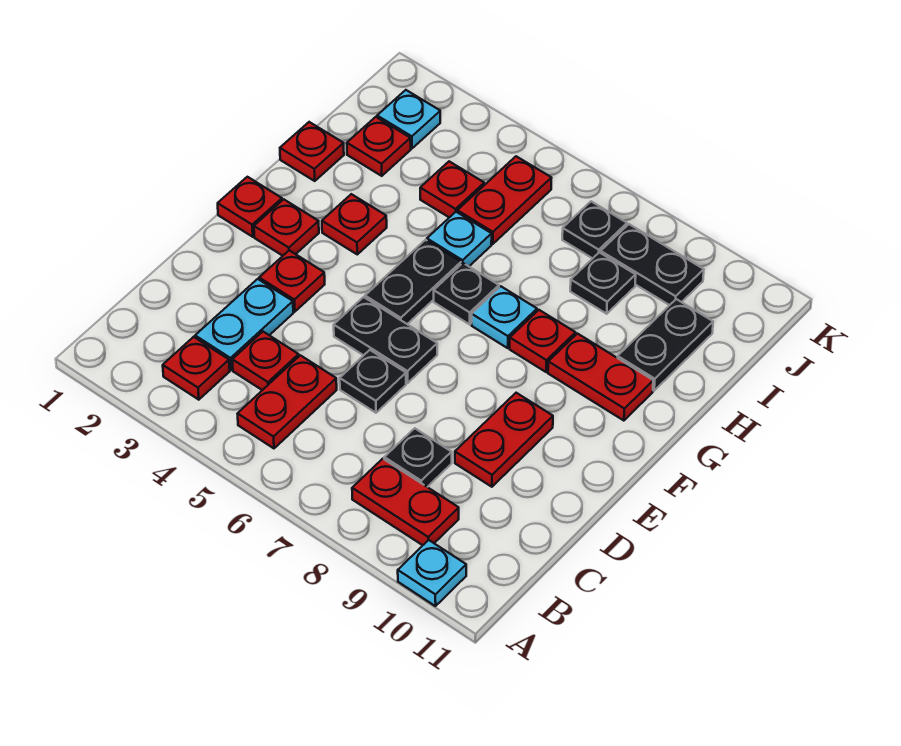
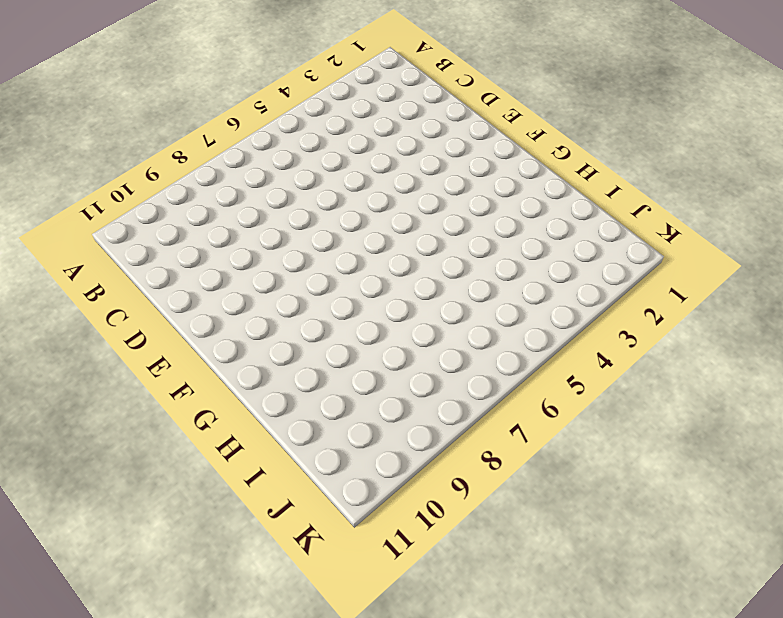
none -> cyan 1x1 plate [398,540,466,606]
none -> red 1x1 plate [163,337,230,400]
none -> red 1x2 plate [238,355,337,448]

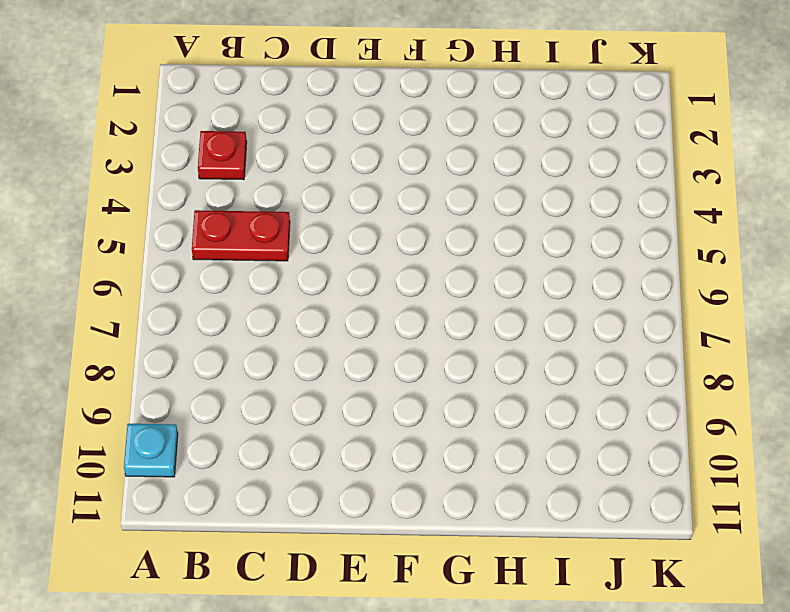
none -> red 1x2 plate [352,459,459,545]
none -> cyan 1x2 plate [195,279,293,370]
none -> red 1x1 plate [232,332,299,390]

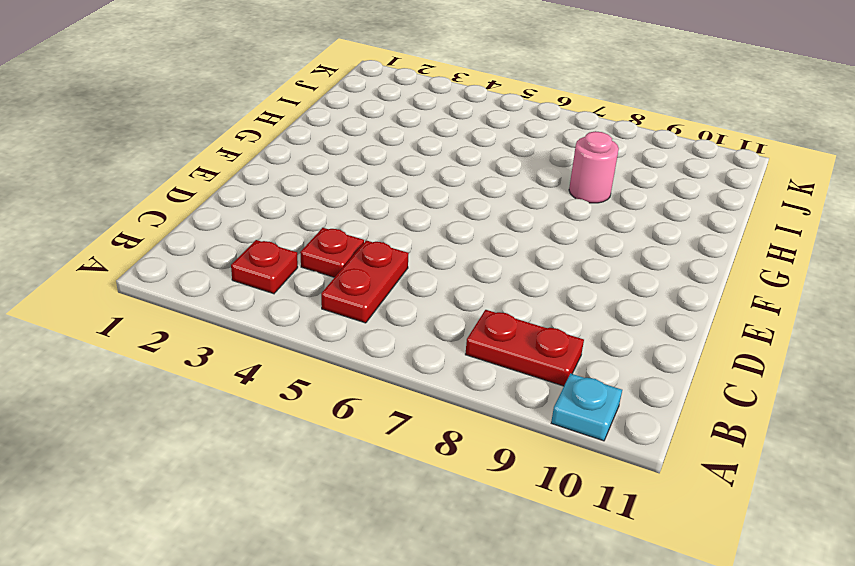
pink 1x1 round brick [569,131,619,203] -> none
none -> cyan 1x2 plate [195,279,293,370]
none -> black 1x1 plate [384,428,452,487]
none -> black 1x1 plate [340,350,406,413]

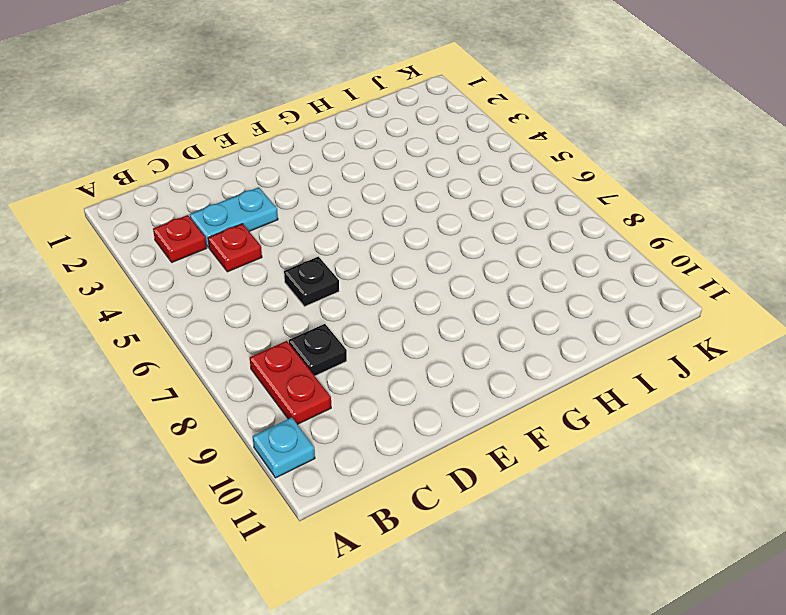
none -> red 1x2 plate [238,355,337,448]
none -> red 1x2 plate [455,393,553,487]
none -> red 1x1 plate [259,250,325,312]

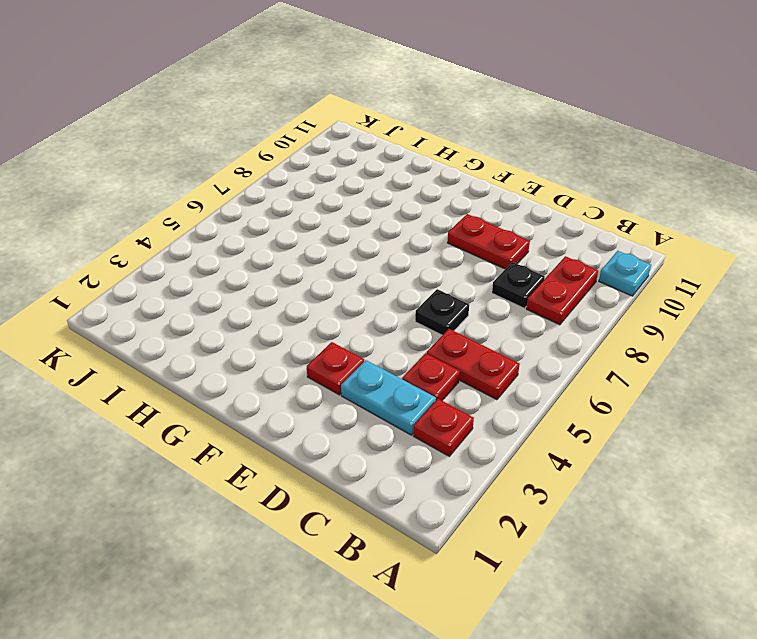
none -> black 1x2 plate [334,297,437,383]
none -> red 1x1 plate [218,177,282,237]
none -> red 1x1 plate [254,199,319,256]

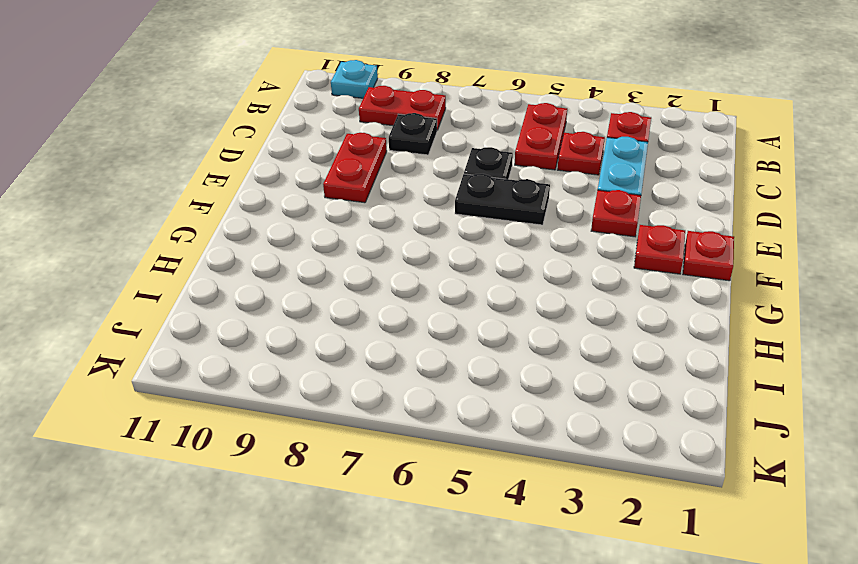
none -> black 1x2 plate [365,240,461,324]
none -> red 1x1 plate [322,194,387,254]
none -> black 1x1 plate [434,263,499,324]

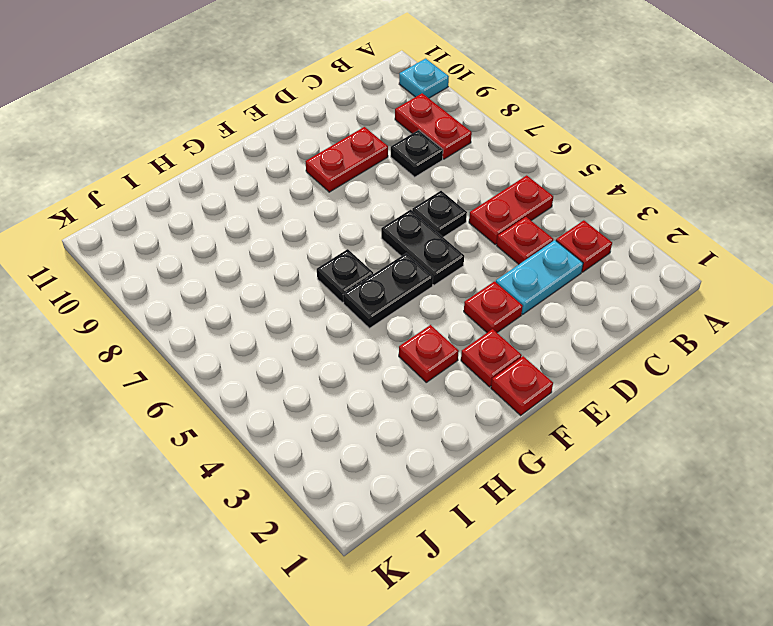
none -> cyan 1x1 plate [472,286,537,348]
none -> red 1x1 plate [510,310,576,372]
none -> red 1x2 plate [548,334,653,421]

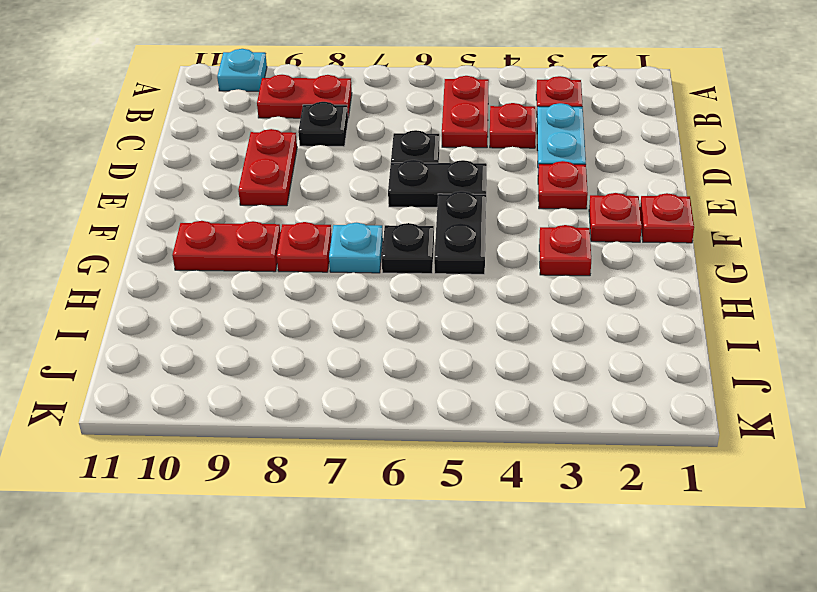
none -> red 1x1 plate [280,122,344,181]
none -> cyan 1x1 plate [427,212,492,266]
none -> black 1x2 plate [618,299,713,391]

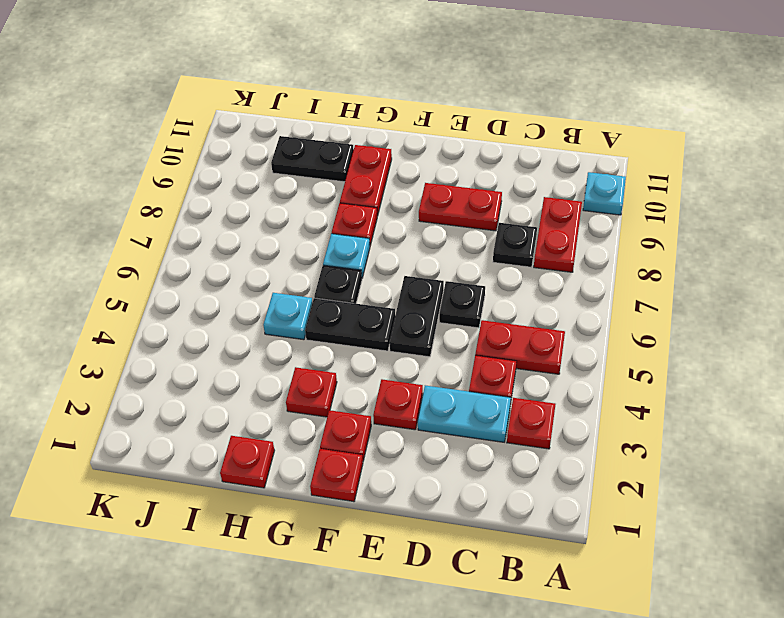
none -> red 1x1 plate [347,117,411,176]
none -> red 1x1 plate [420,161,484,217]
none -> red 1x2 plate [457,156,551,244]

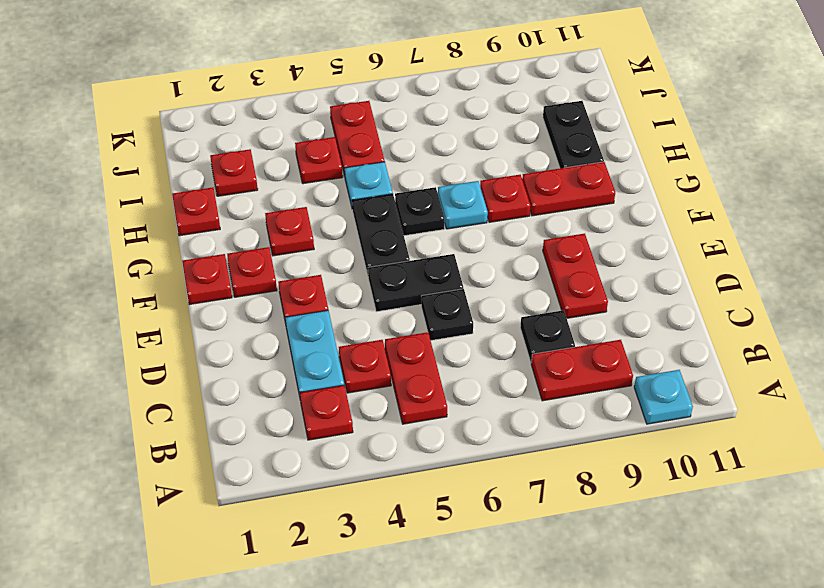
none -> black 1x1 plate [570,252,636,314]
none -> cyan 1x1 plate [377,90,440,149]
none -> black 1x1 plate [562,201,627,258]

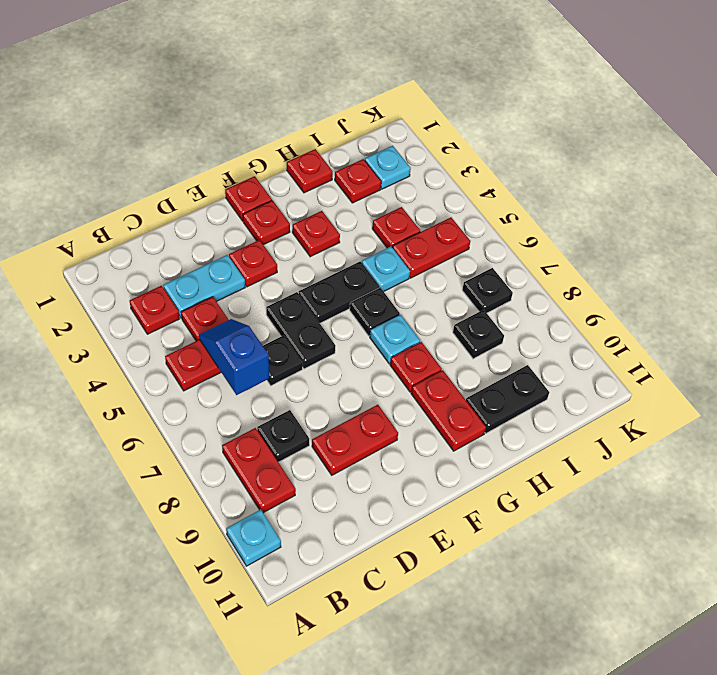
blue 1x2 slope [199,319,269,395] -> none
none -> black 1x2 plate [601,224,704,305]

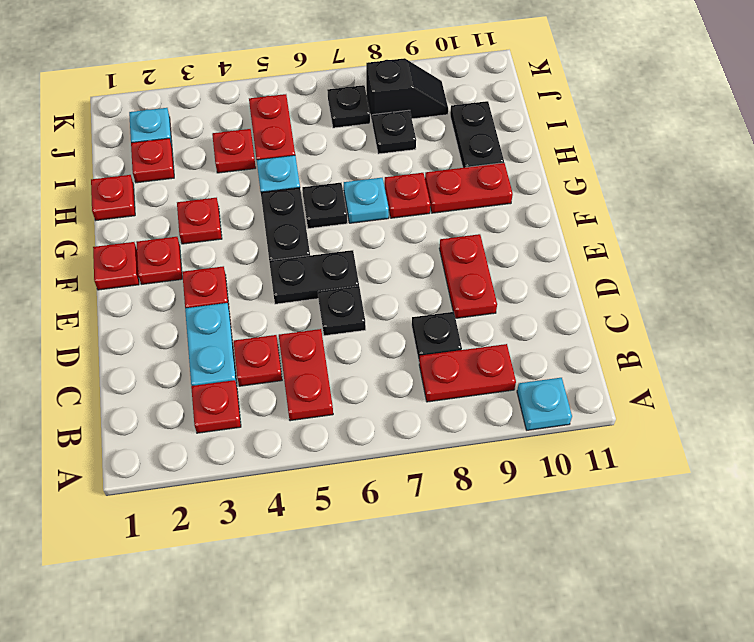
black 1x2 slope [366,58,448,121] -> black 1x2 plate [601,224,704,305]

